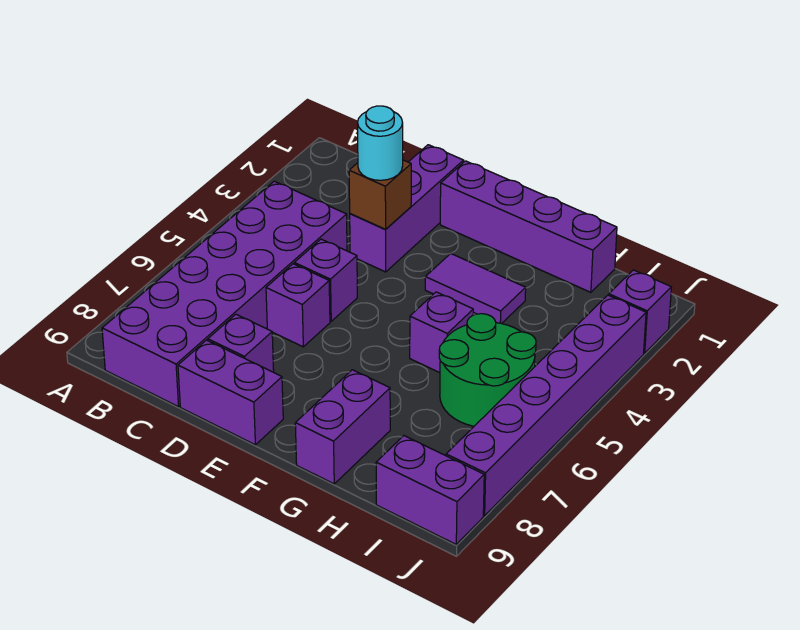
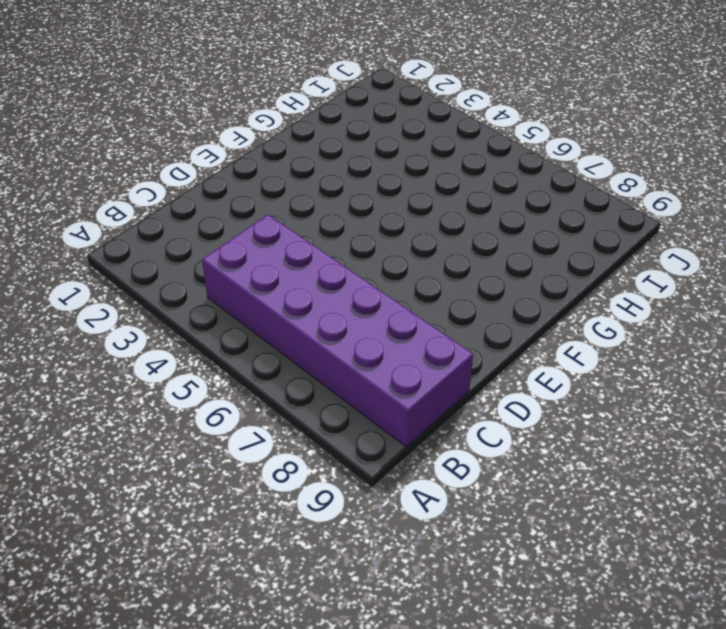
none -> purple 1x3 brick [350,145,464,272]
none -> purple 1x1 brick [294,239,357,321]
none -> purple 1x1 brick [266,264,330,347]

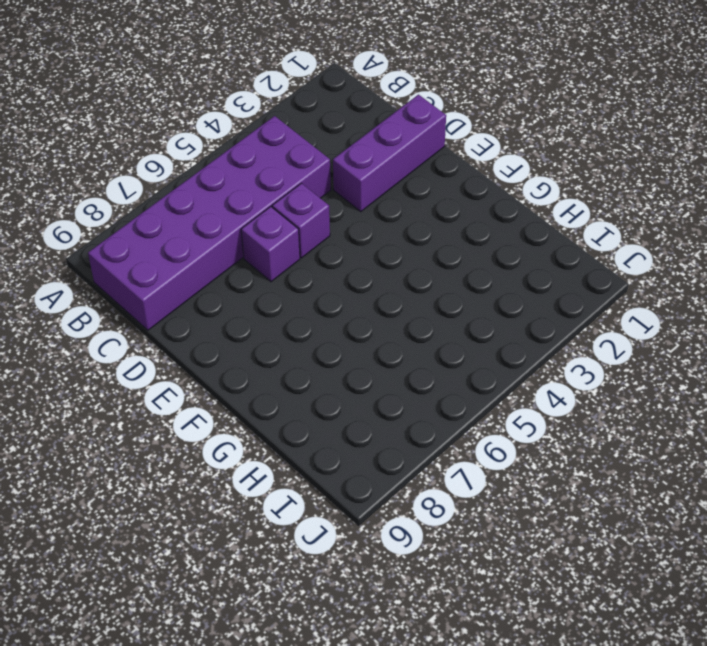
none -> purple 1x1 brick [208,314,274,372]
none -> purple 1x2 brick [178,340,283,445]
none -> purple 1x4 brick [440,161,617,292]

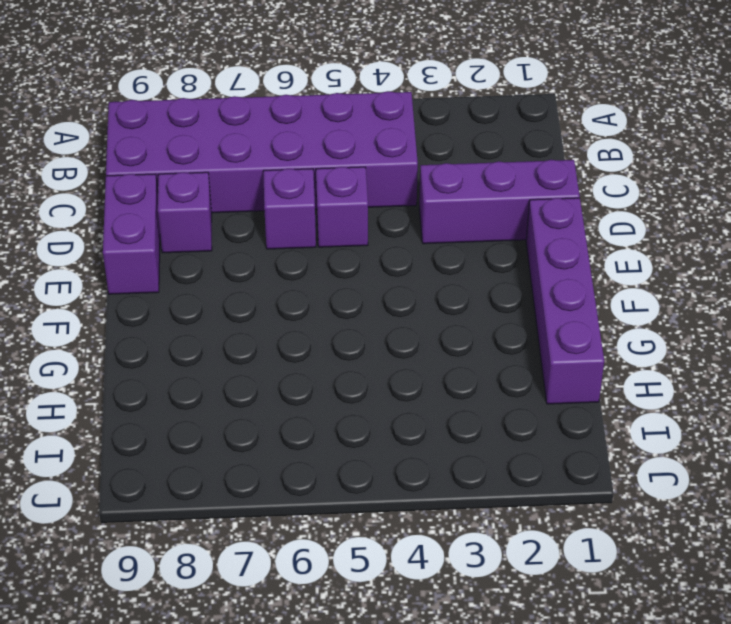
none -> purple 1x2 tile [425,253,526,324]
none -> purple 1x1 brick [410,292,473,373]
none -> purple 1x2 brick [295,370,390,484]

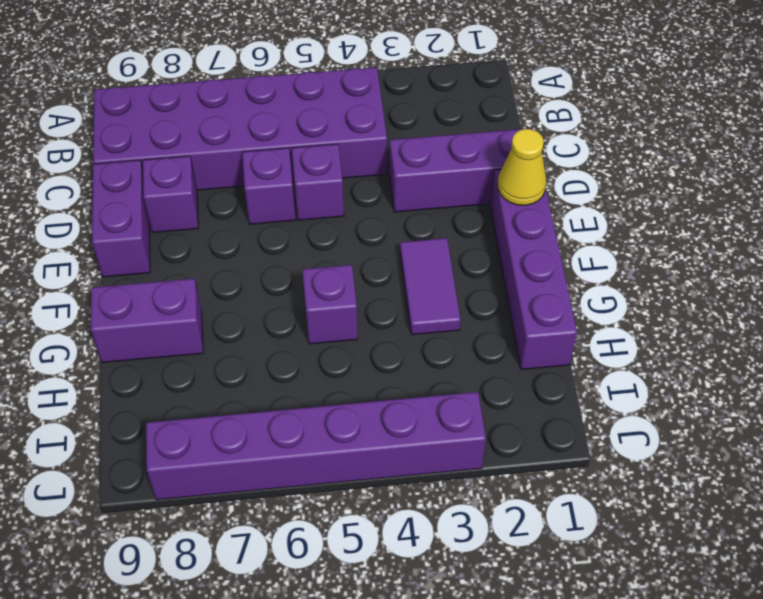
yellow 1x1 cone [498,129,546,205] -> none
none -> green 2x2 round brick [439,314,536,426]
none -> purple 1x2 brick [376,436,484,544]
none -> purple 1x1 brick [609,270,671,353]

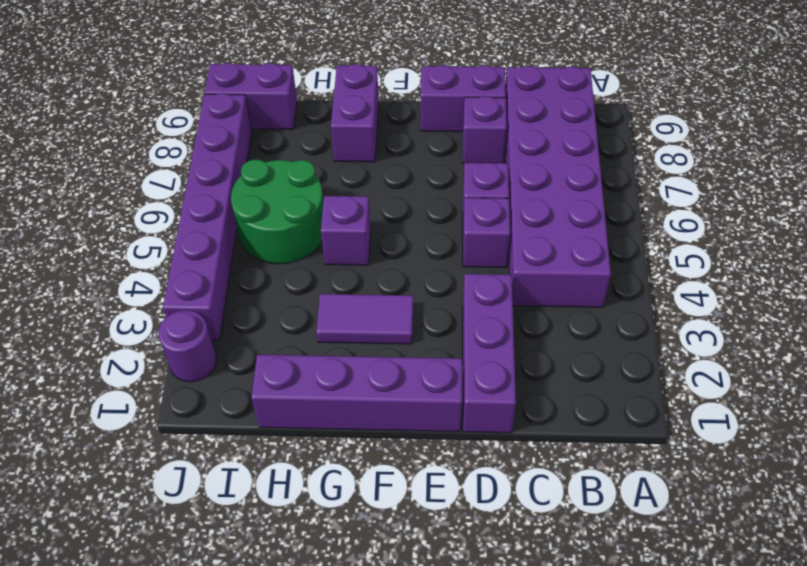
purple 1x1 round brick [158,310,216,382] -> purple 1x1 brick [609,270,671,353]
none -> brown 1x1 brick [349,160,411,229]
none -> cyan 1x1 round brick [358,106,403,180]

